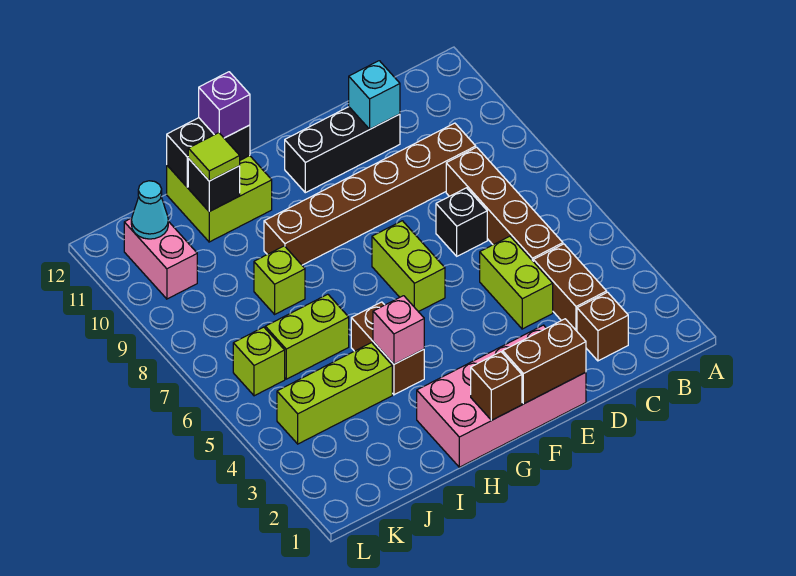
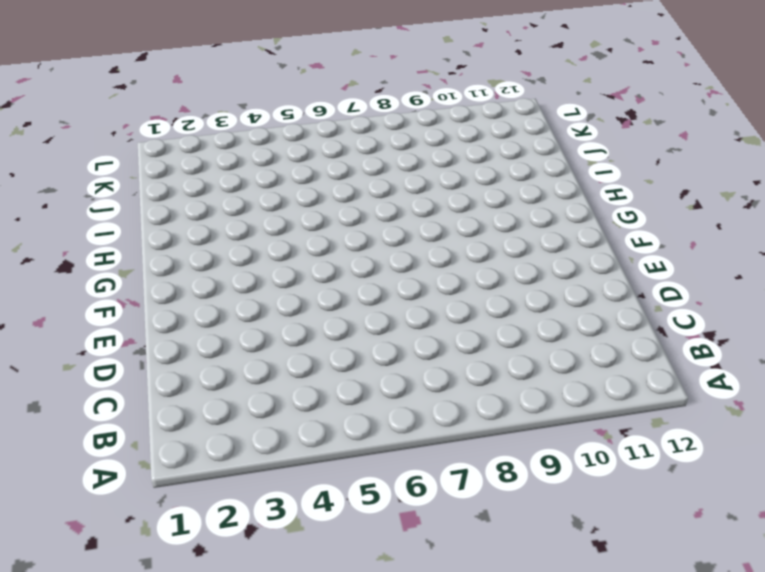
none -> brown 1x1 brick [577,292,628,361]
none -> brown 1x2 brick [533,244,607,331]
none -> brown 1x4 brick [446,147,563,261]

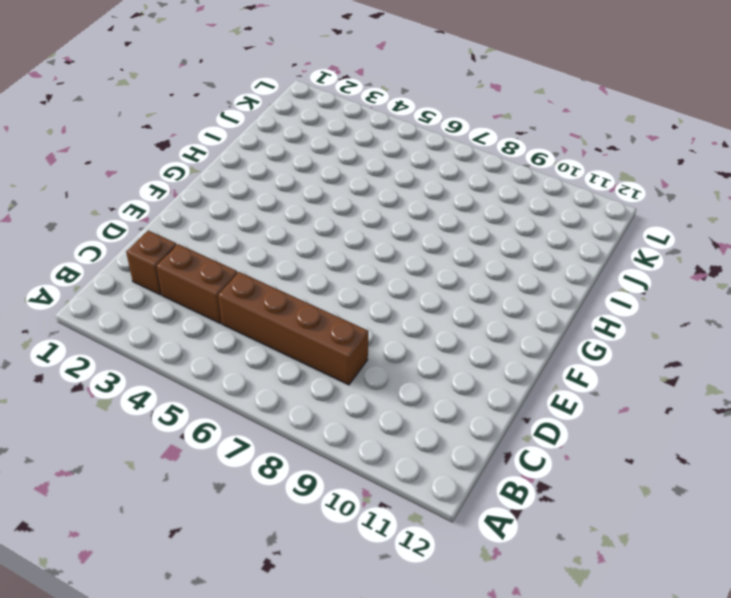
none -> brown 1x6 brick [264,123,476,265]
none -> lime 1x2 brick [480,236,553,329]
none -> black 1x1 brick [436,188,487,256]

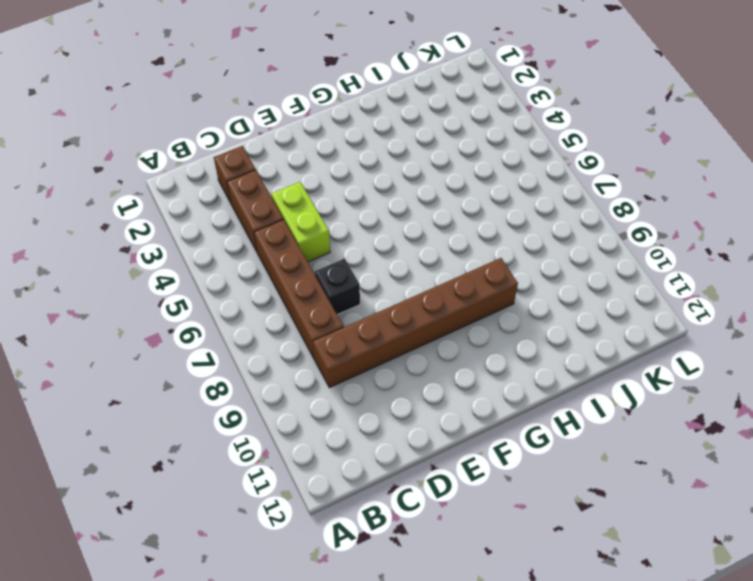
none -> black 1x3 brick [285,107,400,193]
none -> pink 2x4 brick [417,325,586,467]
none -> lime 1x2 brick [372,221,445,312]

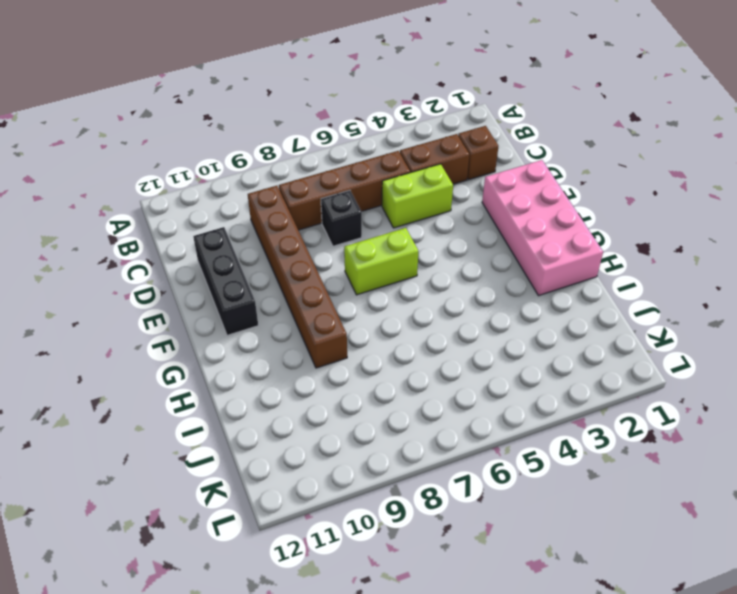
none -> brown 1x2 brick [351,302,424,395]
none -> lime 2x2 brick [167,156,272,242]
none -> lime 1x3 brick [277,343,392,444]

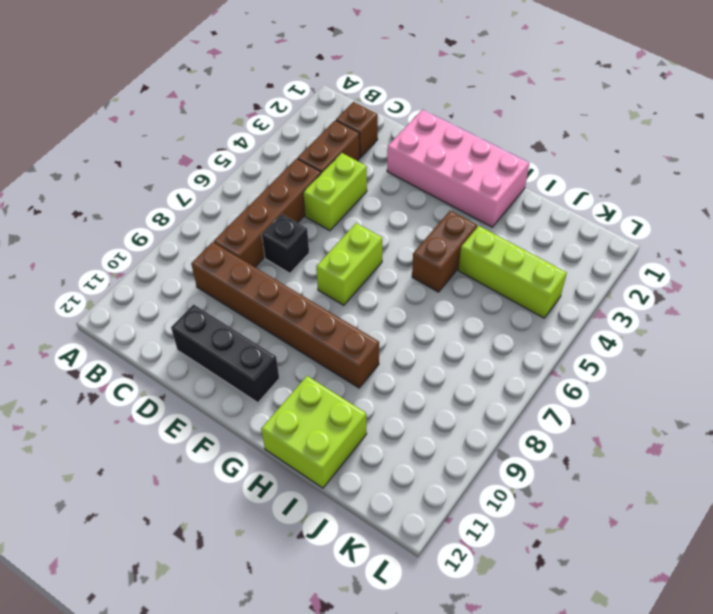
none -> lime 1x2 brick [265,294,349,379]
none -> lime 1x1 brick [254,246,305,314]
none -> lime 1x1 brick [233,327,285,396]

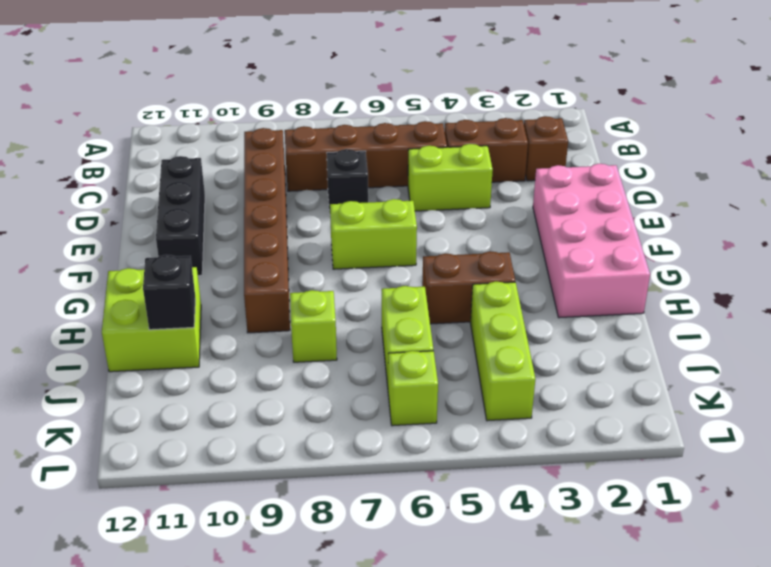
none -> pink 1x2 brick [124,218,197,299]
none -> cyan 1x1 brick [349,61,400,129]
none -> brown 1x2 brick [503,319,586,404]

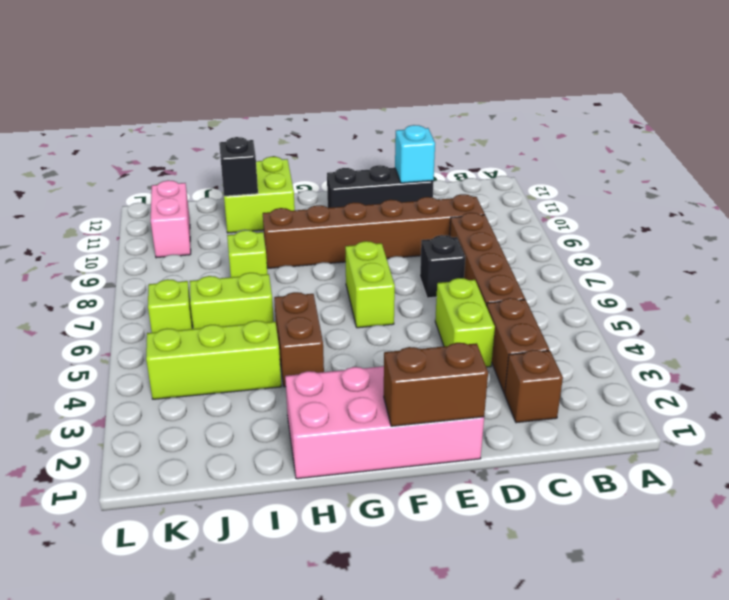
none -> brown 1x1 brick [471,352,522,420]
none -> pink 1x1 brick [373,296,424,364]
none -> black 1x2 brick [167,118,250,187]

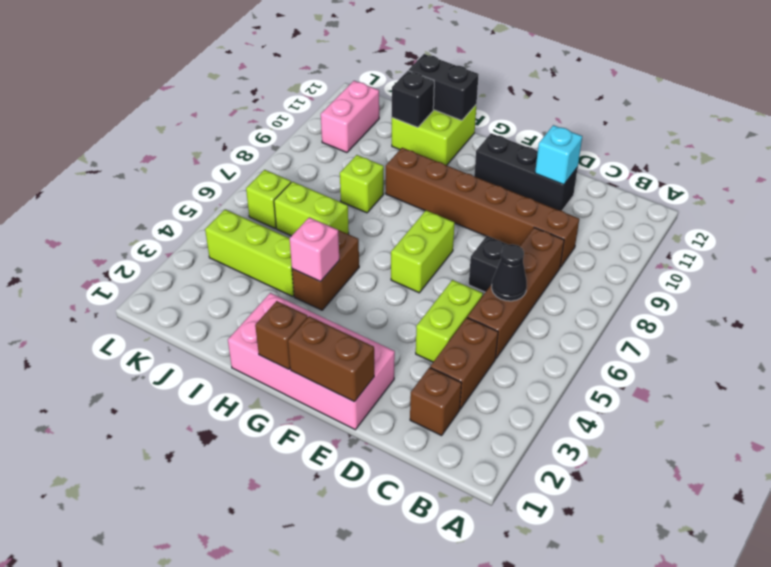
black 1x1 cone [492,244,527,301] -> none
none -> cyan 1x1 cone [131,181,168,239]
none -> purple 1x1 brick [199,72,250,138]
none -> lime 1x1 tile [188,133,240,181]

